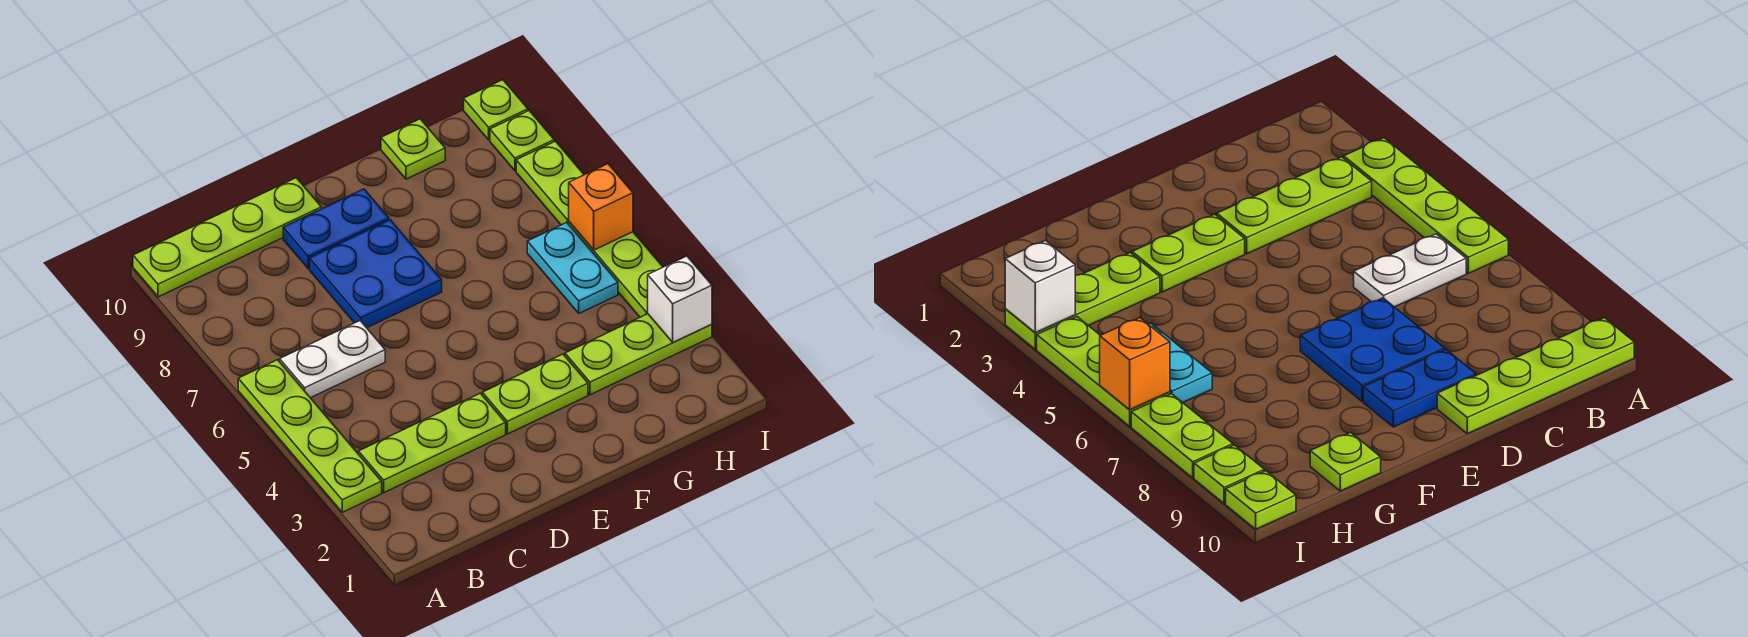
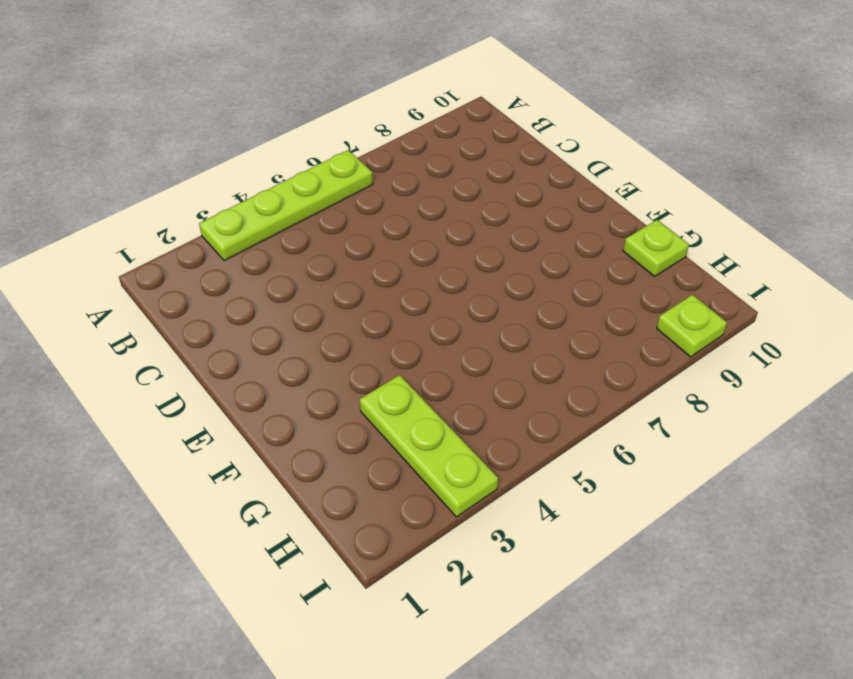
none -> lime 1x4 plate [133,178,321,297]
none -> lime 1x3 plate [359,393,506,493]
none -> white 1x2 plate [280,321,385,398]

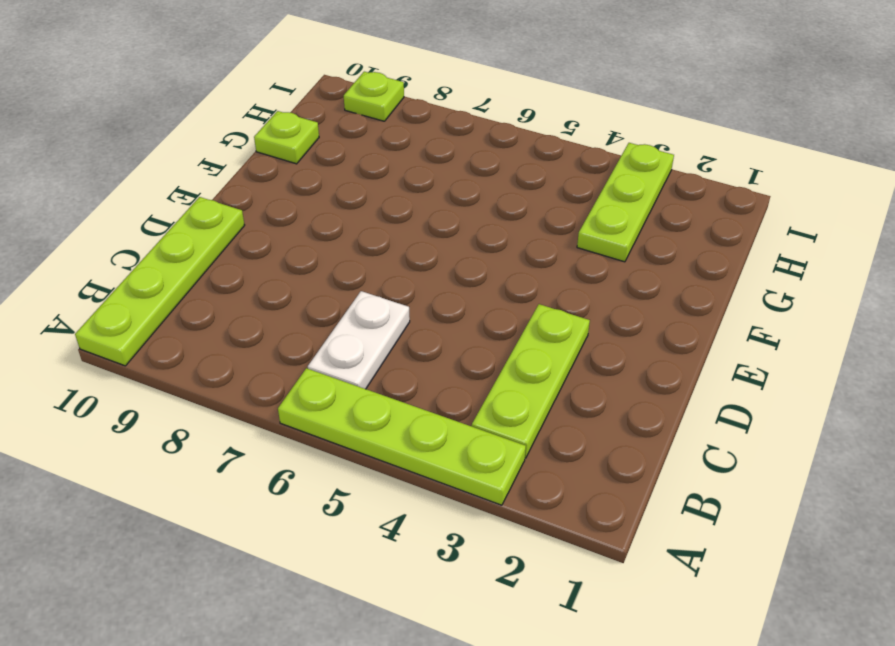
none -> blue 2x2 plate [310,220,442,328]
none -> blue 1x2 plate [283,189,389,269]
none -> lime 1x2 plate [482,354,588,434]

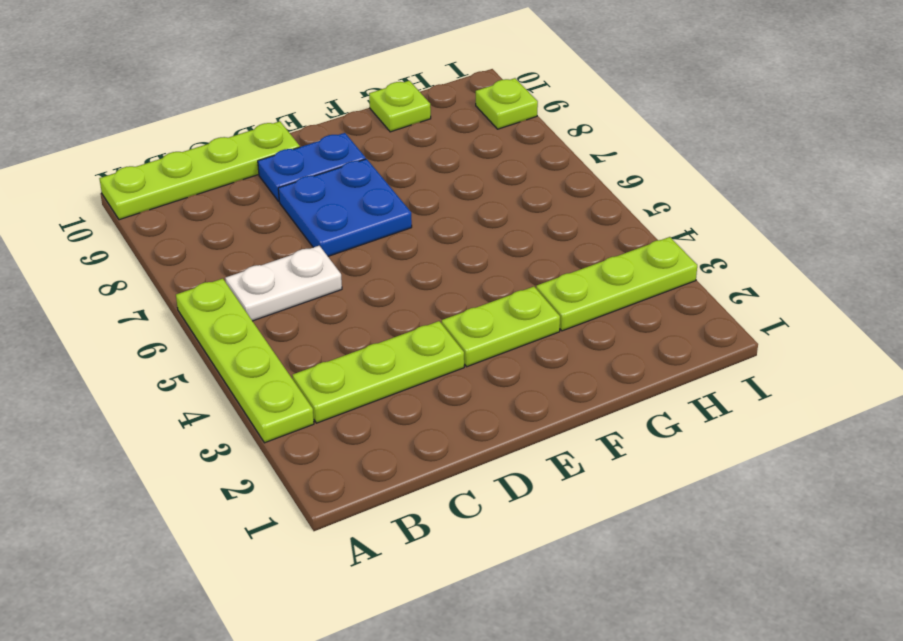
none -> cyan 1x2 plate [527,222,618,313]
none -> lime 1x3 plate [569,222,663,317]
none -> lime 1x2 plate [516,141,584,225]

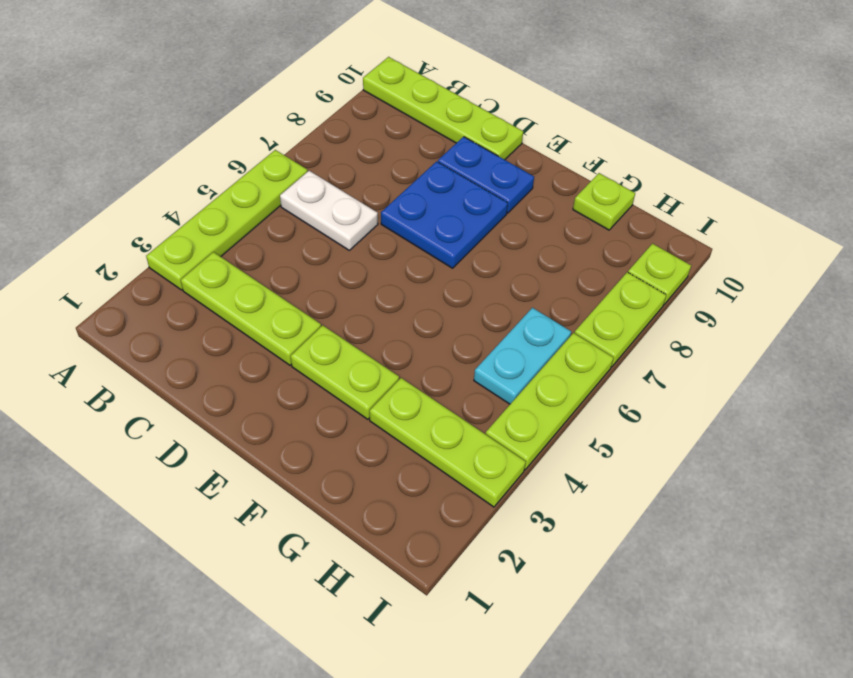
none -> lime 1x1 plate [464,80,528,140]
none -> white 1x1 brick [648,256,712,343]
none -> orange 1x1 brick [569,164,633,250]

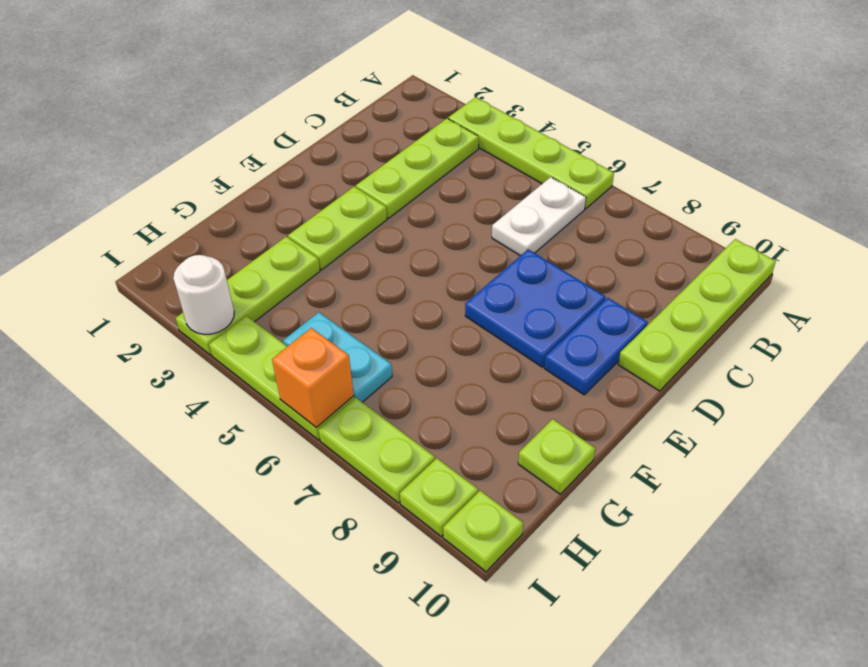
white 1x1 round brick [173,255,234,334] -> white 1x1 brick [648,256,712,343]

